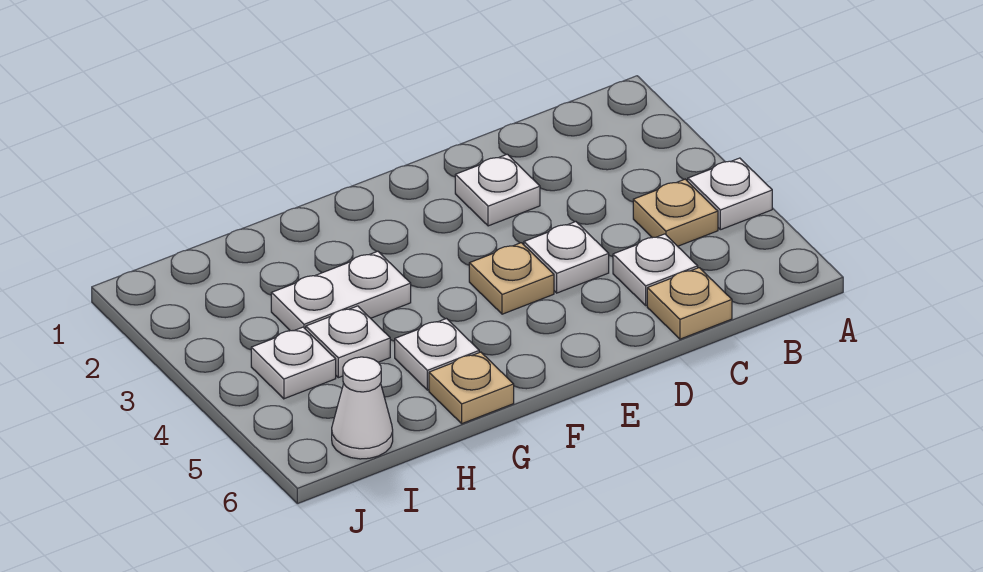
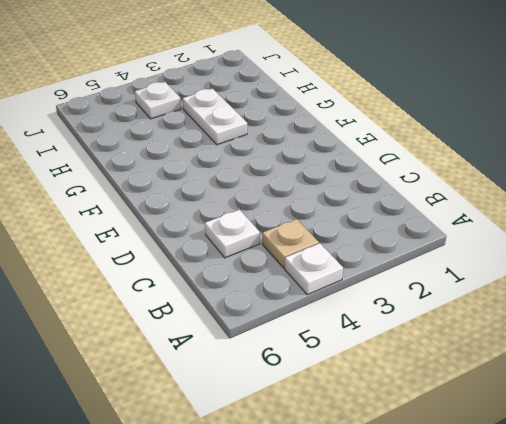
none -> tan 1x1 plate [647,268,732,339]
none -> white 1x1 plate [455,154,540,226]
none -> white 1x1 plate [524,222,609,293]

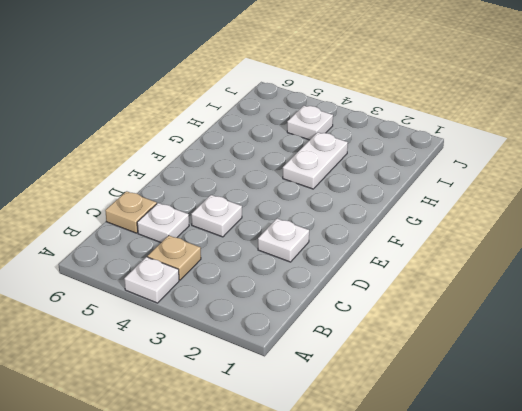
none -> tan 1x1 plate [469,243,554,314]
none -> white 1x1 plate [395,319,479,390]
none -> tan 1x1 plate [429,352,514,424]

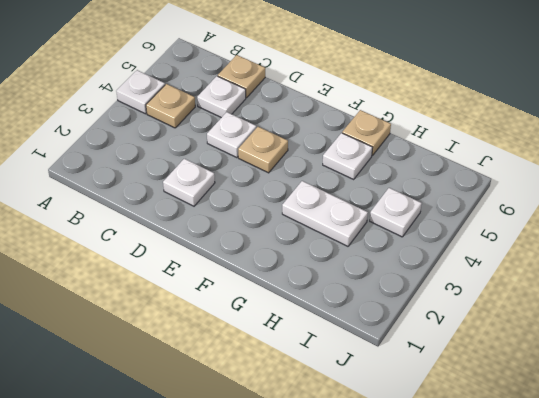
none -> white 1x1 plate [306,306,390,378]
none -> white 1x1 cone [332,357,393,459]

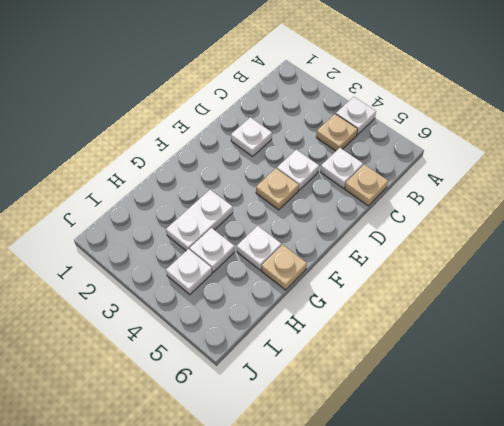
none -> white 1x1 cone [332,357,393,459]

